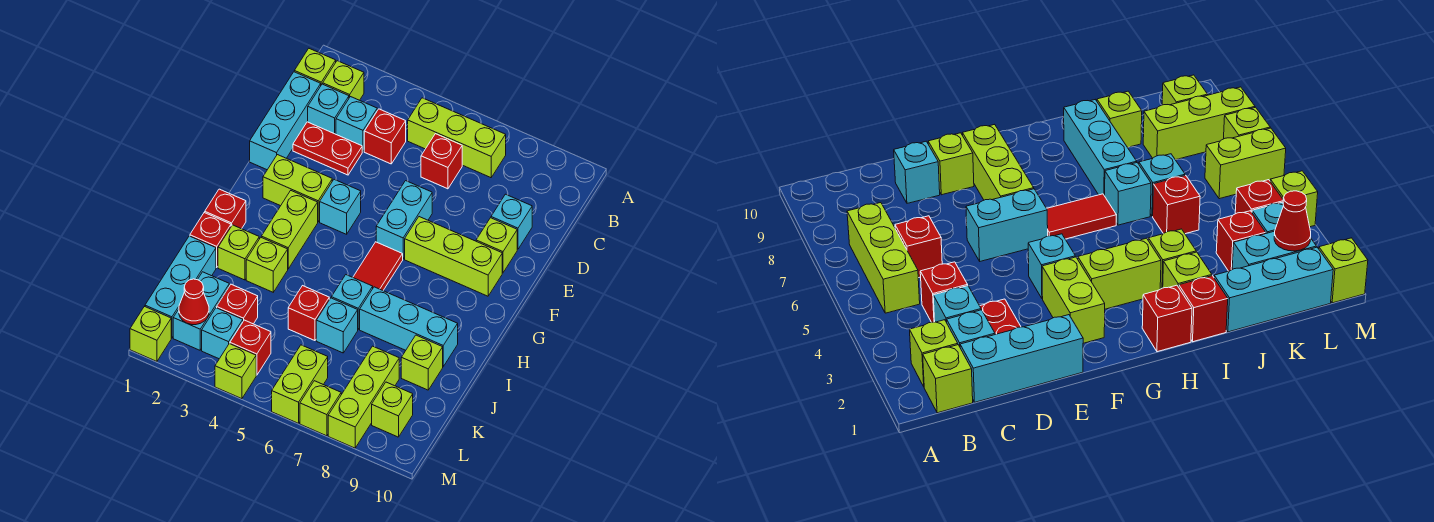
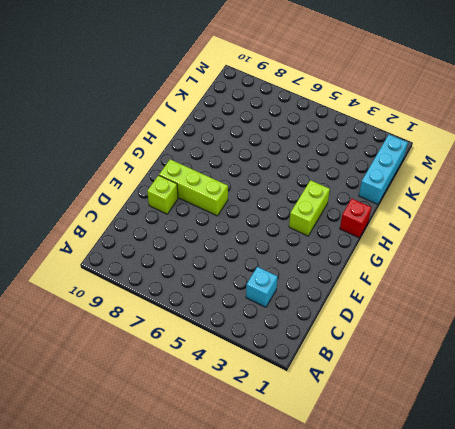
none -> lime 1x1 brick [294,49,336,85]
none -> lime 1x1 brick [323,61,364,100]
none -> lime 1x3 brick [408,98,506,178]
none -> cyan 1x3 brick [250,72,321,170]

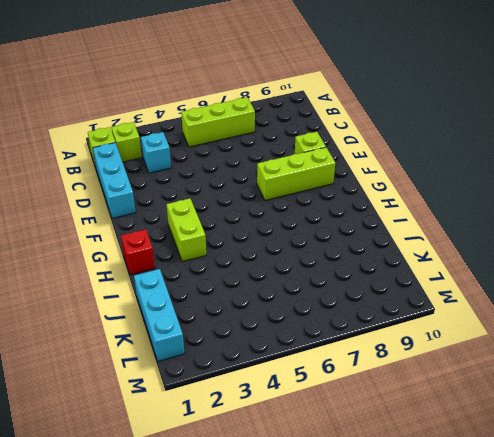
none -> cyan 1x1 brick [308,84,349,134]
none -> red 1x1 brick [364,109,406,164]
none -> red 1x1 brick [421,134,462,189]
none -> red 1x2 plate [293,122,362,175]

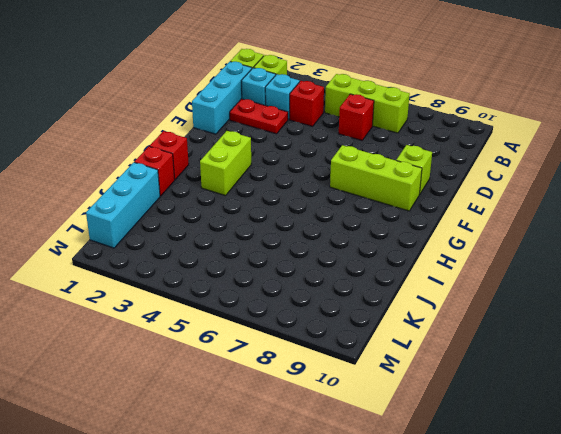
none -> cyan 1x1 brick [491,194,532,249]
none -> cyan 1x2 brick [376,181,432,259]
none -> lime 1x2 brick [263,155,332,222]
none -> cyan 1x1 brick [320,179,361,234]

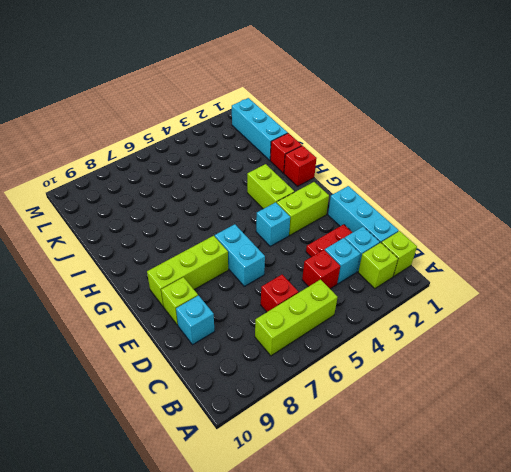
none -> red 1x2 tile [353,242,403,290]
none -> lime 1x1 brick [218,225,259,280]
none -> lime 1x1 brick [246,238,288,292]
none -> cyan 1x1 brick [331,275,373,329]

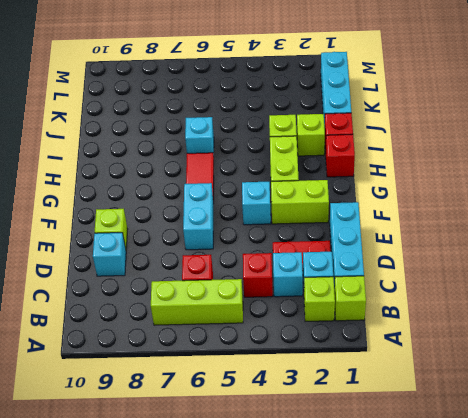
none -> lime 1x3 brick [405,217,502,296]
none -> cyan 1x3 brick [360,287,458,367]
none -> red 1x1 brick [288,286,329,341]
none -> cyan 1x1 brick [316,298,358,353]

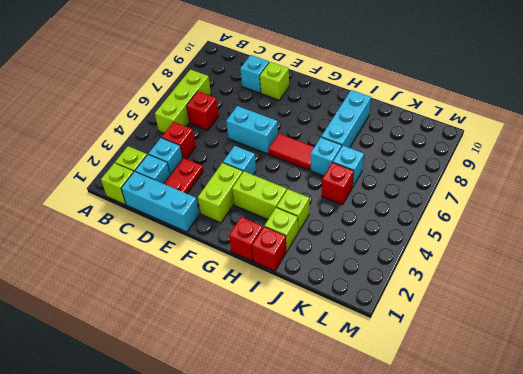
none -> lime 1x3 brick [405,217,502,296]
none -> cyan 1x3 brick [145,236,216,338]
none -> lime 1x1 brick [401,335,443,390]
none -> cyan 1x2 brick [173,272,229,350]

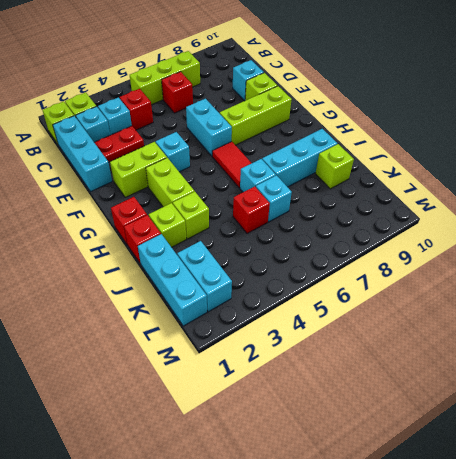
none -> red 1x1 brick [217,284,258,324]
none -> lime 1x3 brick [328,346,399,448]
none -> cyan 1x1 brick [202,308,243,359]
none -> red 1x1 brick [230,320,271,375]

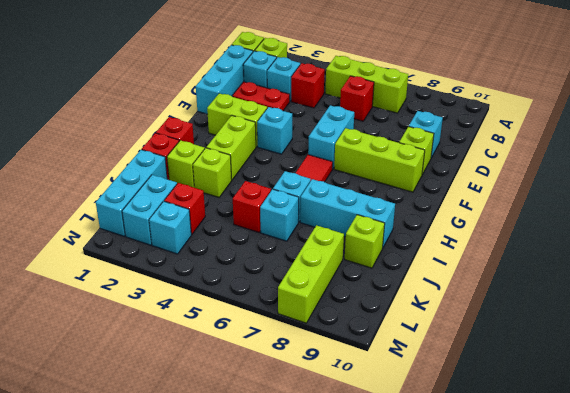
none -> red 1x1 brick [230,320,271,375]
none -> lime 1x2 brick [272,345,328,423]
none -> lime 1x1 brick [372,382,413,437]
none -> lime 1x1 brick [130,307,171,361]

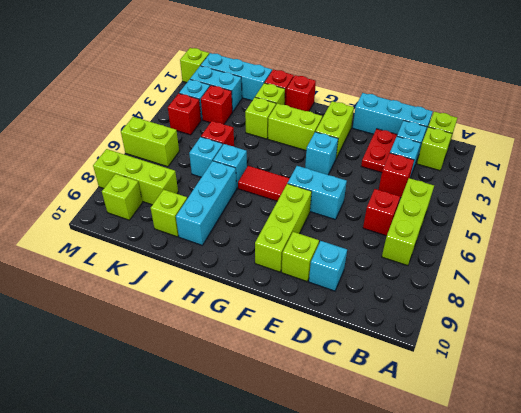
none -> lime 1x1 brick [215,344,256,399]
none -> lime 1x1 brick [300,381,341,436]
none -> red 1x1 cone [179,279,209,325]

